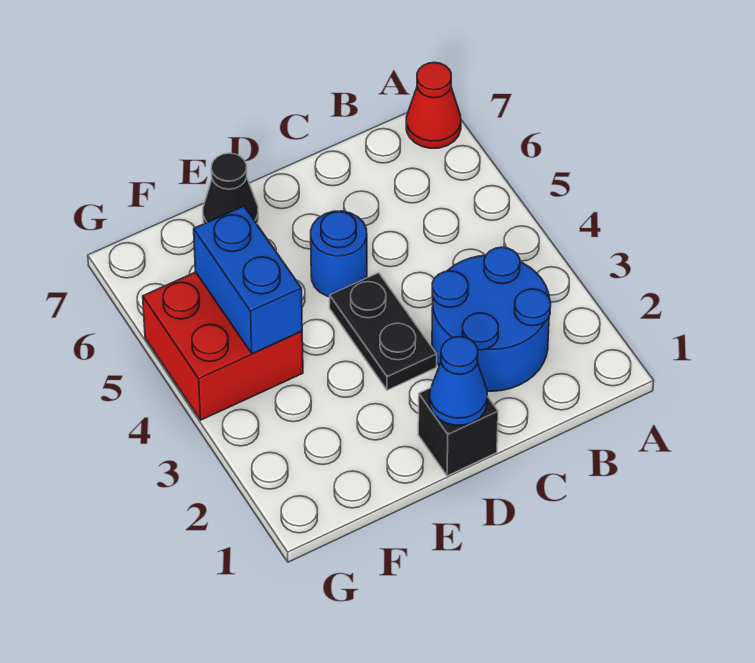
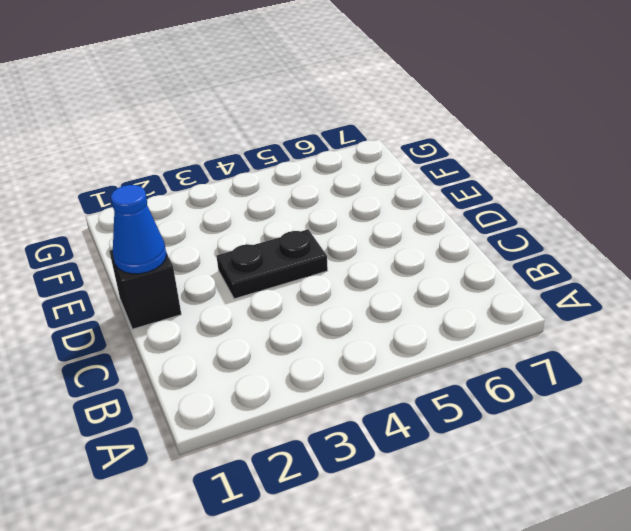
none -> red 1x1 cone [406,62,461,148]
none -> blue 2x2 round brick [432,247,551,391]

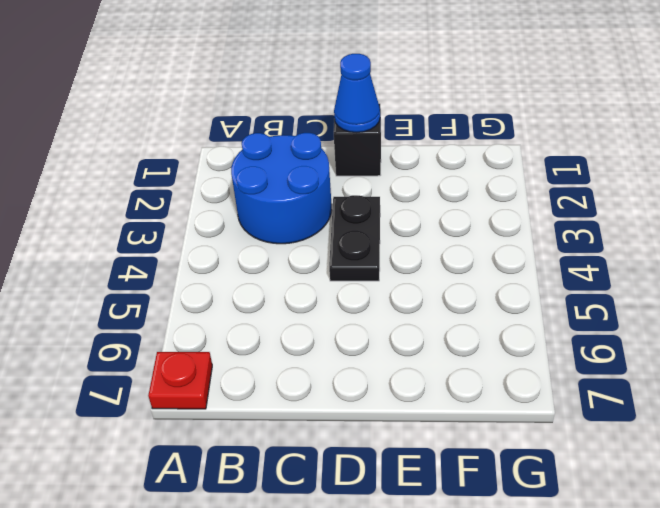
red 1x1 plate [148,352,212,409] -> red 1x1 cone [406,62,461,148]
none -> blue 1x1 round brick [311,211,367,297]
none -> black 1x1 cone [203,153,258,224]

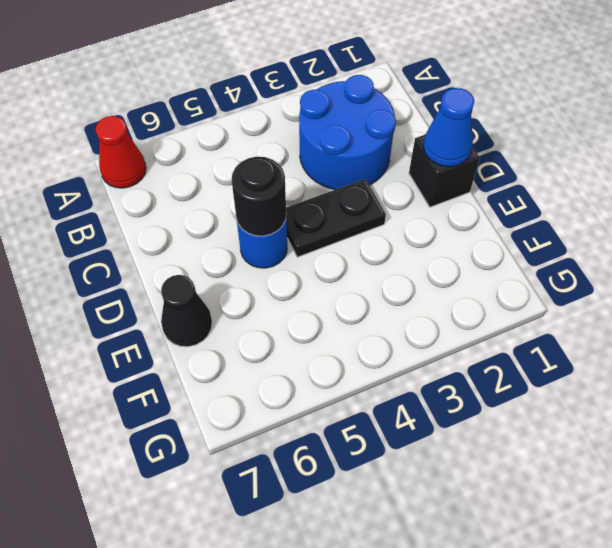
black 1x1 round brick [232,157,286,236] -> none
none -> red 2x2 brick [143,272,303,420]
none -> blue 1x2 brick [194,206,302,354]

